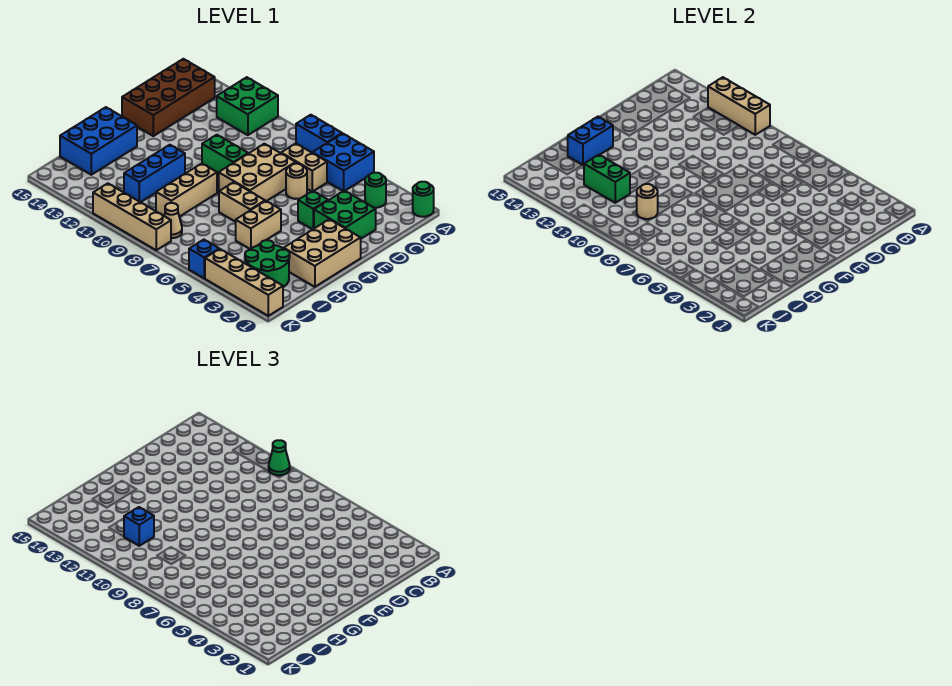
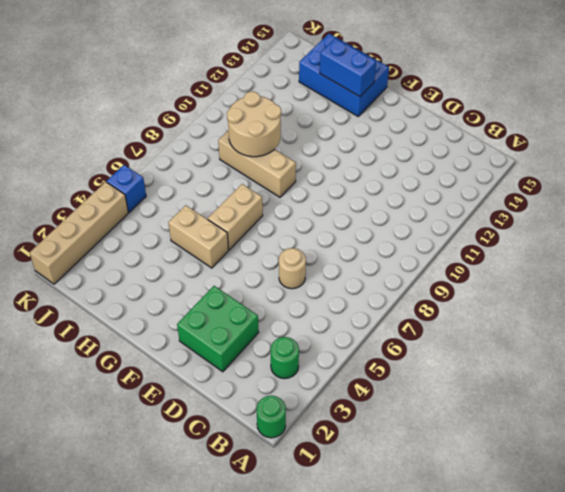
tan 2x2 round brick [227,92,281,157] -> tan 1x1 round brick [637,184,658,219]
none -> blue 2x2 brick [313,134,374,191]
none -> blue 1x2 brick [296,115,342,153]
none -> green 2x2 brick [217,77,278,135]

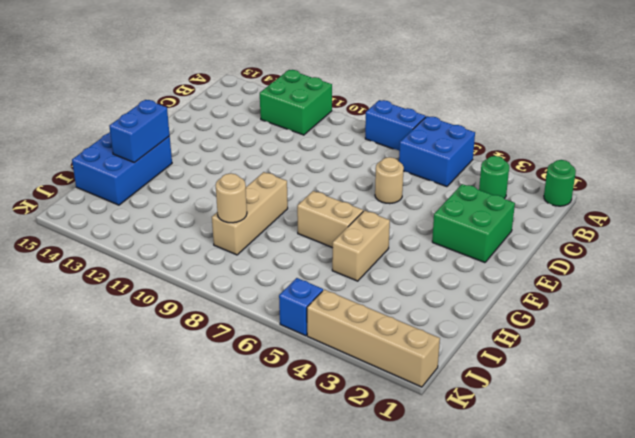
none -> brown 2x4 brick [122,59,215,136]
none -> tan 1x2 brick [281,144,327,191]
none -> tan 2x3 brick [219,144,296,201]

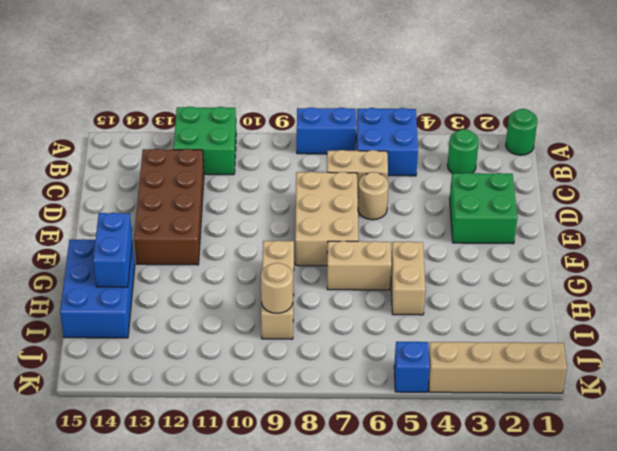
brown 2x4 brick [134,149,204,265] -> brown 2x4 brick moved to [122,59,215,136]
none -> green 1x1 brick [298,191,328,229]
none -> green 1x2 brick [202,135,248,174]
none -> tan 2x3 brick [284,219,361,287]

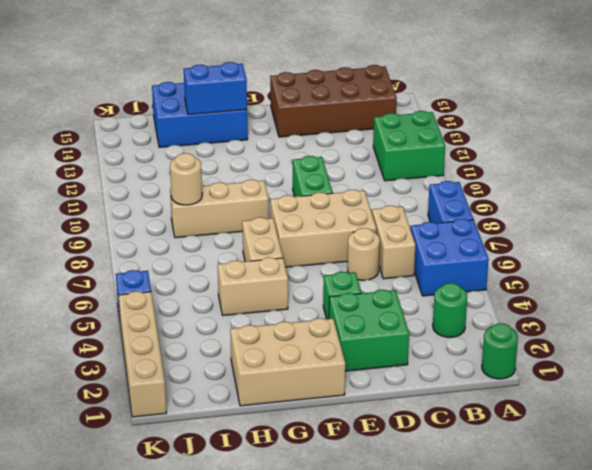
none -> blue 1x3 brick [124,145,185,202]
none -> green 2x2 round brick [245,240,290,287]
none -> tan 1x1 cone [164,203,182,238]

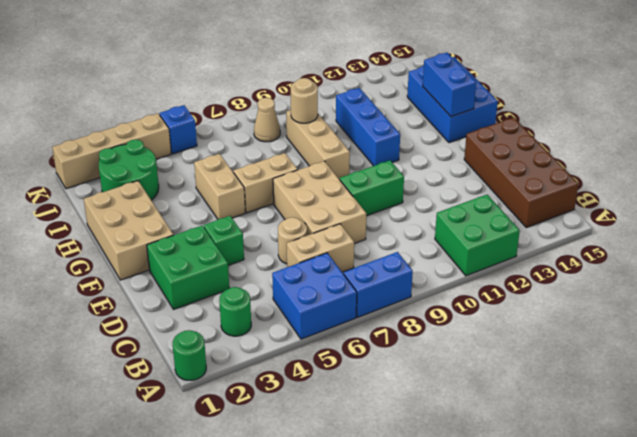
none -> tan 1x4 brick [93,183,171,250]
none -> tan 1x3 brick [708,77,770,135]
none -> green 1x2 brick [584,155,630,203]

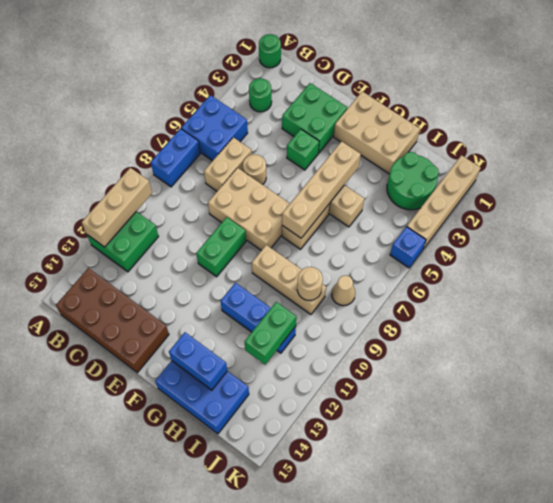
tan 1x4 brick [282,141,361,238] -> tan 1x4 brick moved to [93,183,171,250]
none -> green 1x1 cone [269,440,290,475]
none -> blue 1x1 brick [124,507,154,546]

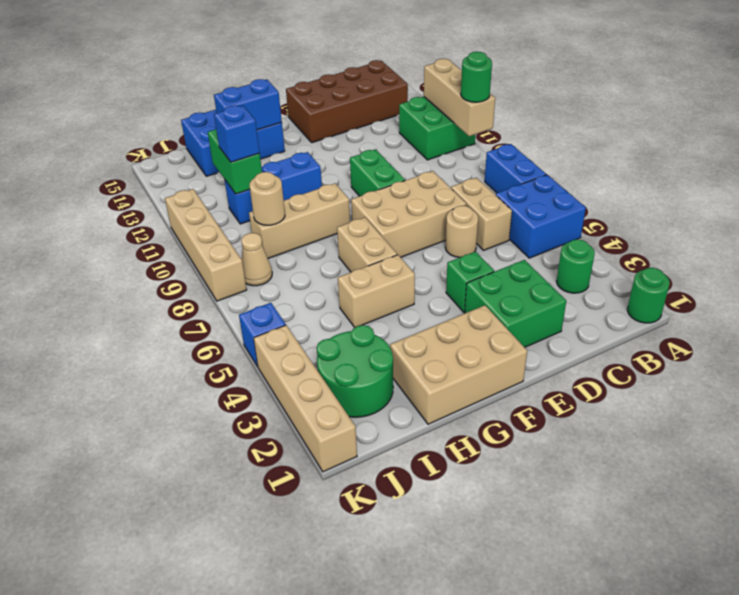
green 1x1 round brick [461,52,492,102] -> green 1x1 cone [269,440,290,475]

